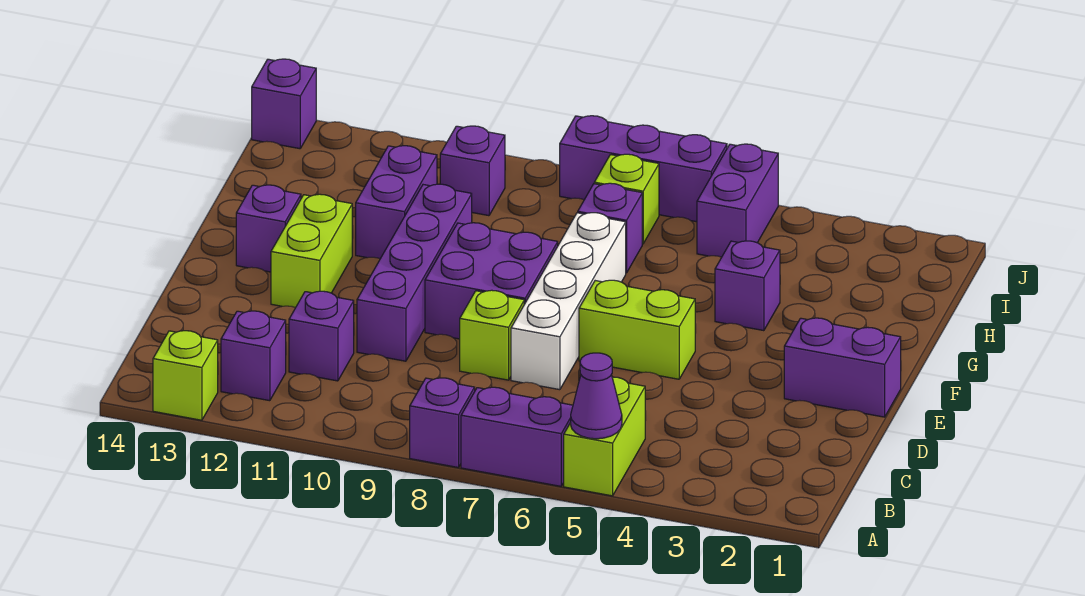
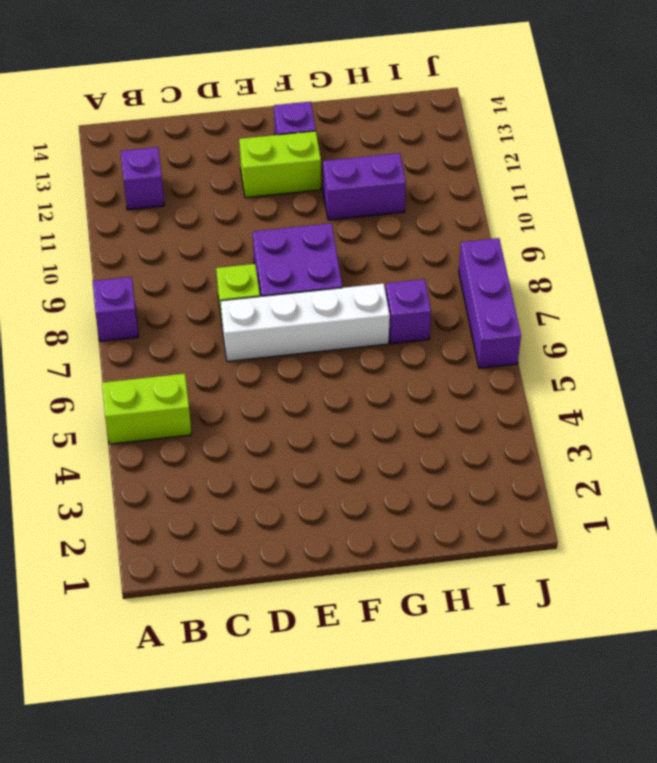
none -> purple 1x2 brick [461,387,573,486]
none -> lime 1x1 brick [153,331,218,420]
none -> purple 1x1 brick [289,291,354,381]

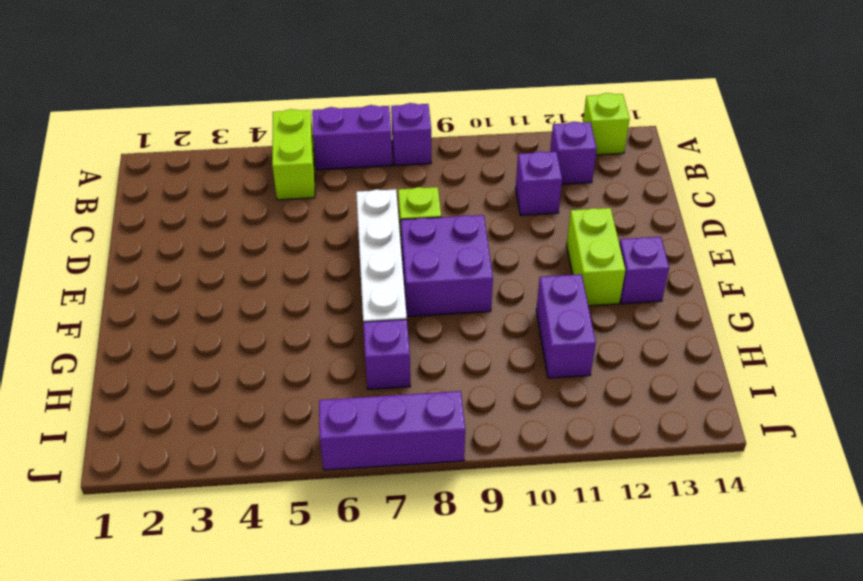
none -> purple 1x4 brick [357,184,472,361]
none -> purple 1x2 brick [784,318,901,417]
none -> lime 1x2 brick [579,280,695,379]

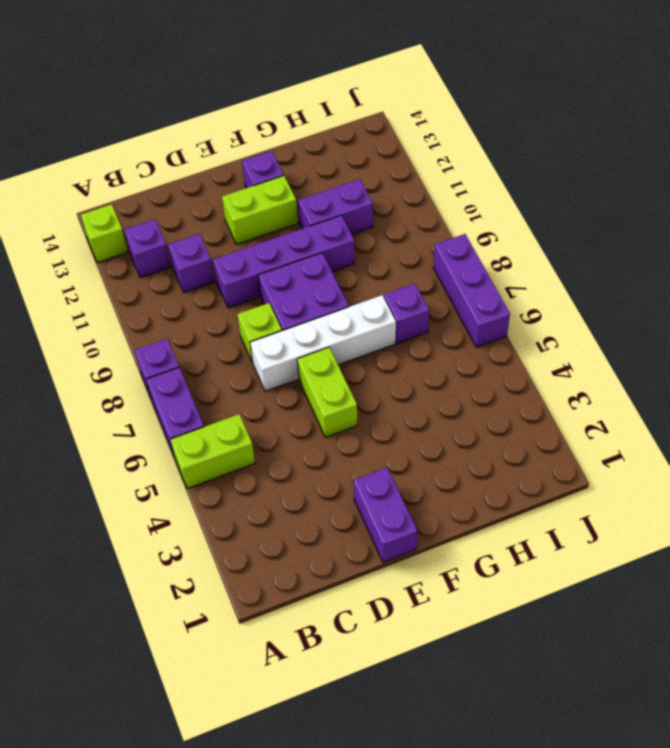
none -> purple 1x1 brick [715,241,780,331]
none -> purple 1x2 brick [697,144,778,257]
none -> lime 1x1 brick [594,154,659,244]

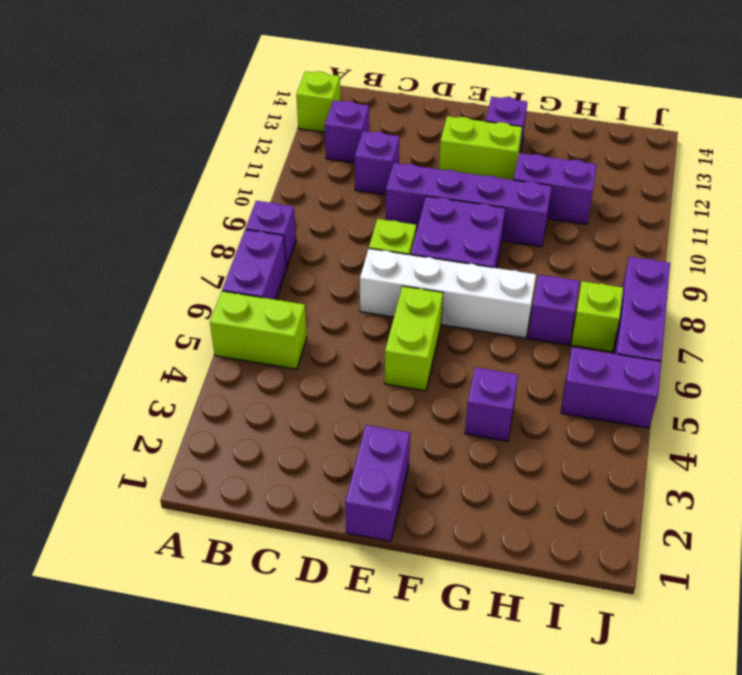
none -> purple 1x1 brick [440,126,505,216]
none -> purple 1x1 brick [252,59,316,149]
none -> purple 1x1 cone [571,353,622,439]

